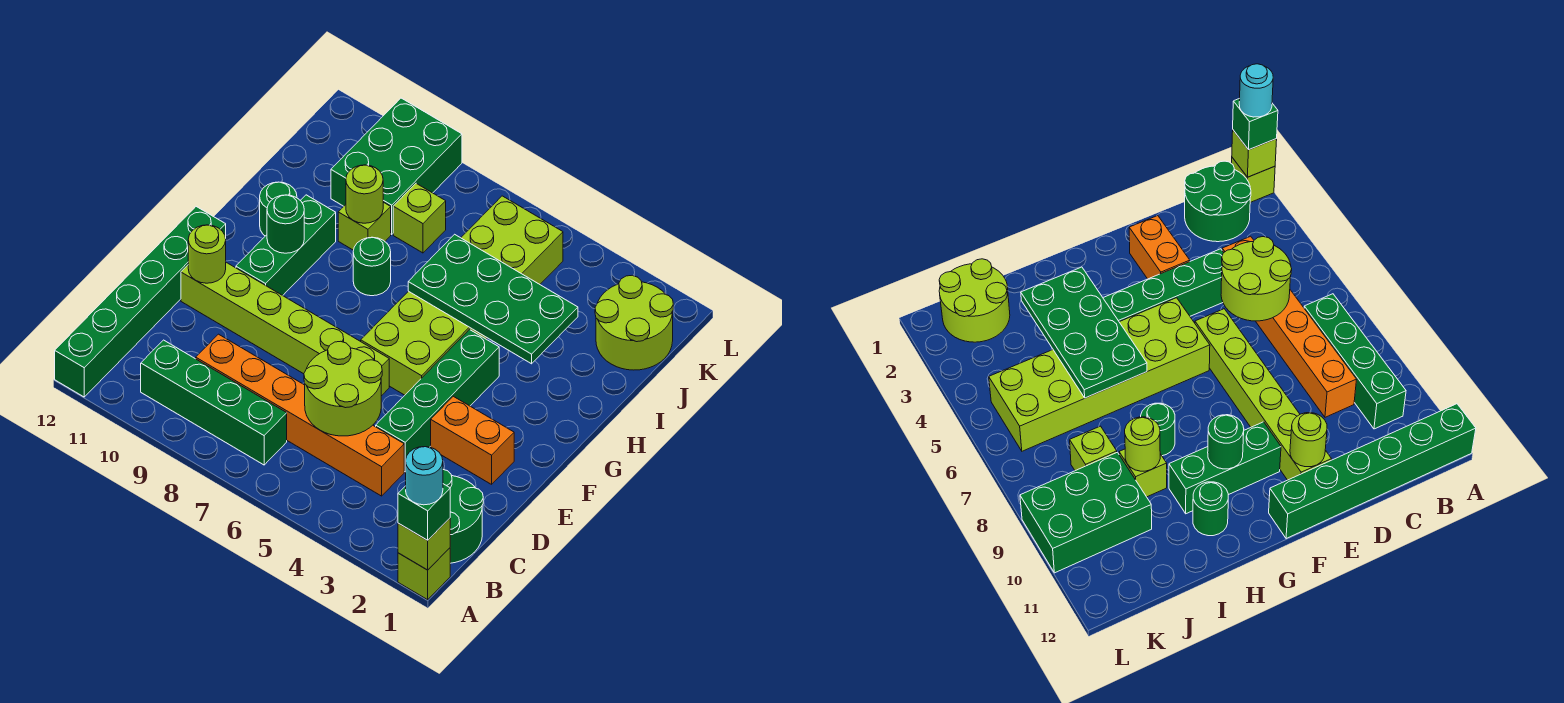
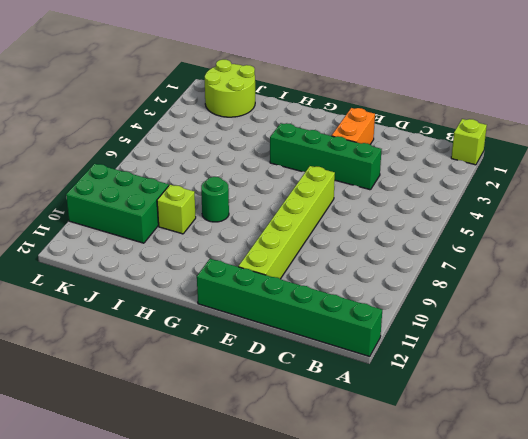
none -> green 2x2 round brick [443,470,483,563]
none -> green 1x4 brick [141,340,287,465]
none -> orange 1x6 brick [196,334,404,496]

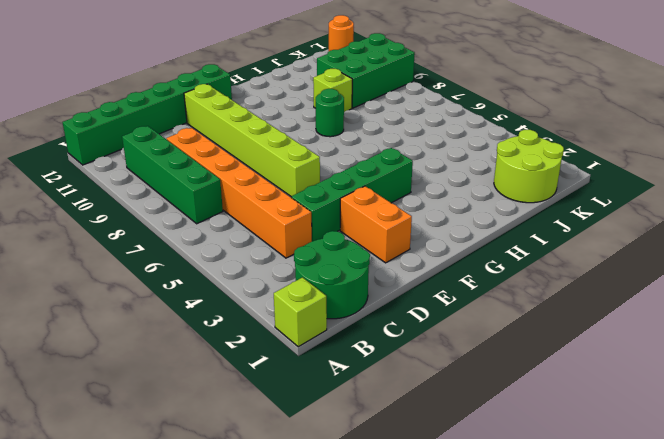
orange 1x1 round brick [329,15,354,51] -> none
none -> lime 2x6 brick [361,196,563,395]
none -> green 1x3 brick [236,195,336,296]
none -> green 1x1 round brick [260,182,297,236]

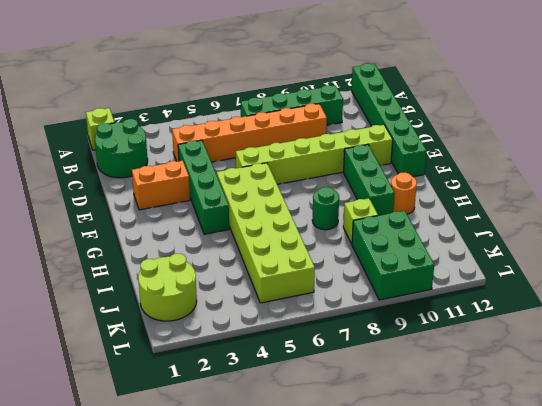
orange 1x1 round brick [391,173,417,214] -> green 1x1 round brick [260,182,297,236]
none -> lime 1x1 brick [393,183,446,253]
none -> lime 1x1 brick [398,518,450,570]
none -> lime 2x2 round brick [304,341,382,436]

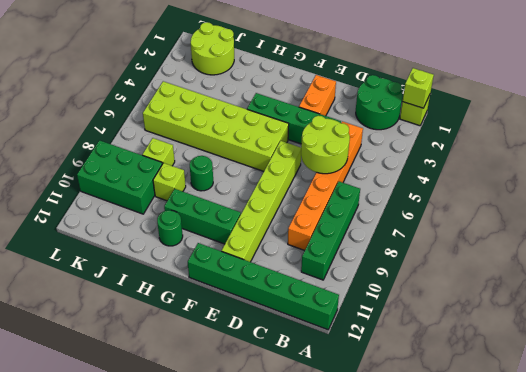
none -> lime 1x1 round brick [188,225,226,283]
none -> green 1x1 round brick [267,195,304,253]
none -> green 2x4 plate [408,234,578,364]

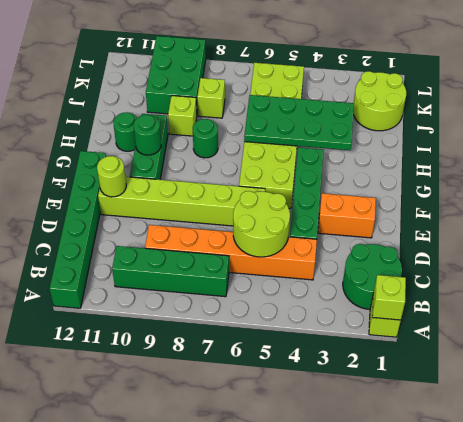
none -> lime 1x1 round brick [346,165,383,223]
none -> green 1x1 brick [398,484,450,540]
none -> cyan 1x1 round brick [406,447,443,505]

